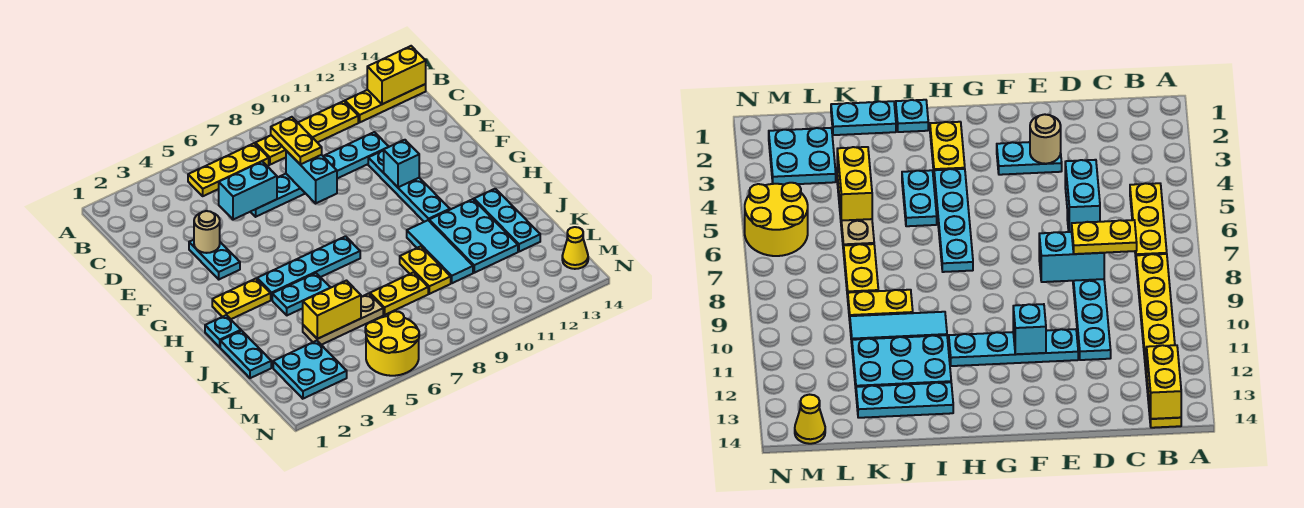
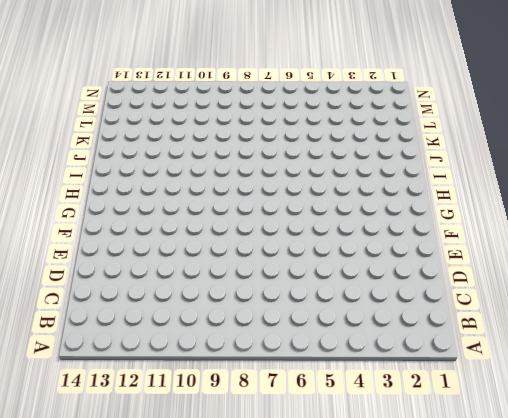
none -> yellow 1x3 plate [188,143,269,196]
none -> yellow 1x4 plate [255,101,358,165]
none -> yellow 1x3 plate [345,84,426,122]

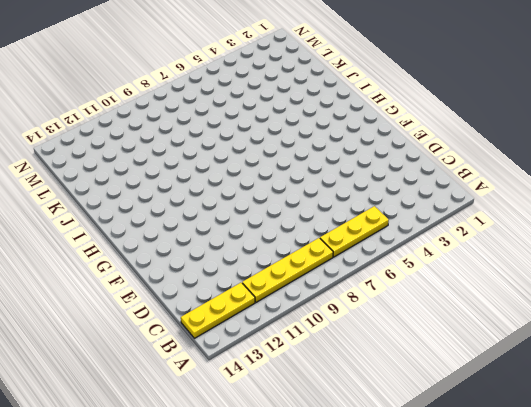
none -> cyan 1x6 plate [251,132,389,217]
none -> cyan 1x2 plate [189,240,240,279]
none -> cyan 1x4 plate [368,151,450,222]

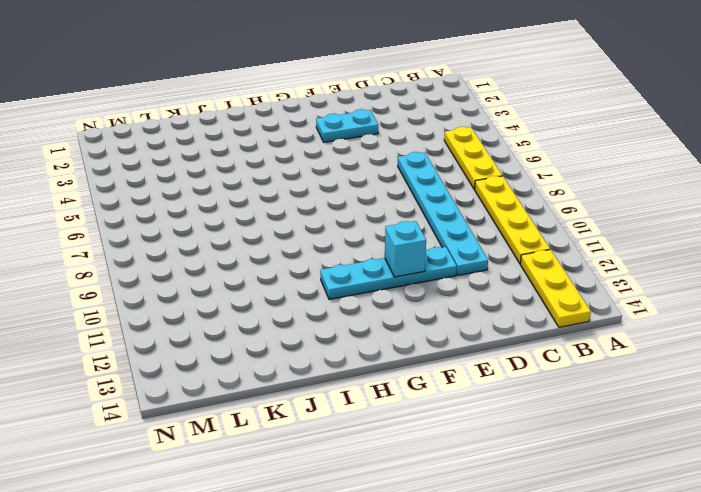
none -> yellow 1x2 plate [212,279,271,319]
none -> cyan 1x4 plate [257,236,360,300]
none -> cyan 1x1 plate [205,315,241,347]

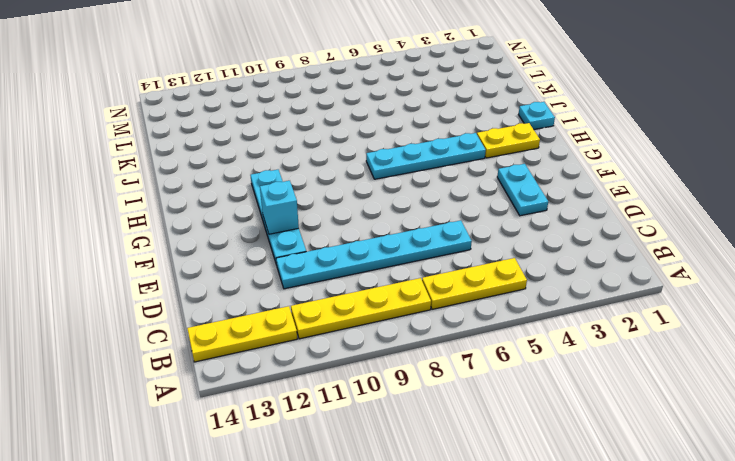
none -> cyan 1x2 plate [272,273,330,315]
none -> cyan 1x3 tile [407,220,473,283]
none -> cyan 2x3 plate [429,199,518,273]

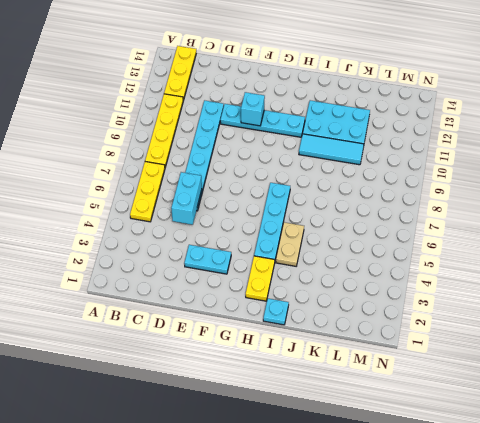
tan 1x2 plate [276,222,304,266] -> cyan 1x2 plate [272,273,330,315]
none -> cyan 1x3 plate [474,189,540,252]
none -> cyan 1x2 plate [220,331,271,378]
none -> yellow 1x2 plate [400,246,451,294]

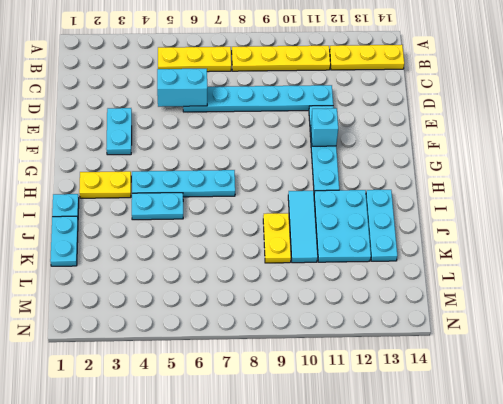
none -> tan 1x3 plate [303,294,383,345]
none -> yellow 1x2 plate [370,272,428,315]
none -> cyan 2x2 plate [273,341,347,399]

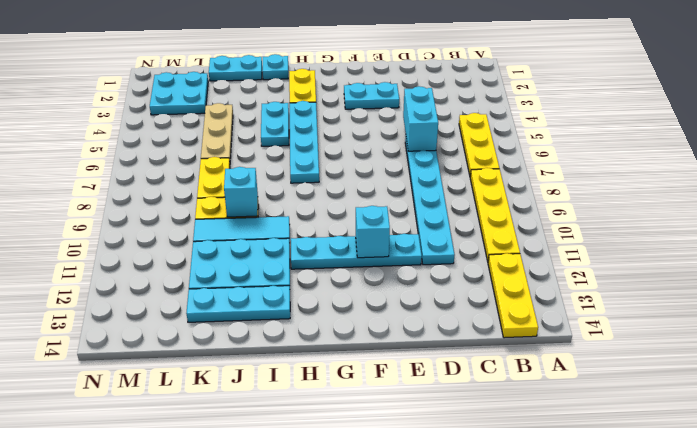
cyan 1x1 brick [224,167,258,217] -> none
none -> yellow 2x2 round brick [365,311,419,376]
none -> yellow 1x1 cone [562,227,588,269]
none -> yellow 1x2 brick [367,46,426,104]

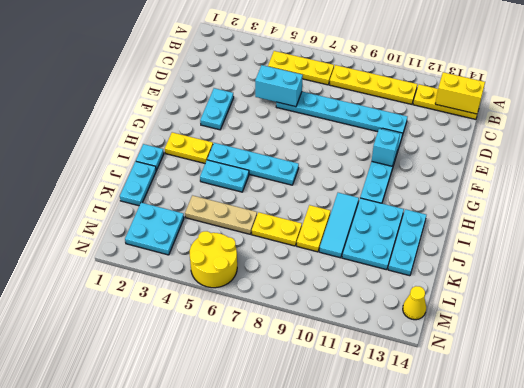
none -> cyan 1x2 brick [286,151,337,203]
none -> tan 1x1 round brick [194,211,220,253]
none -> yellow 1x2 brick [303,281,361,339]

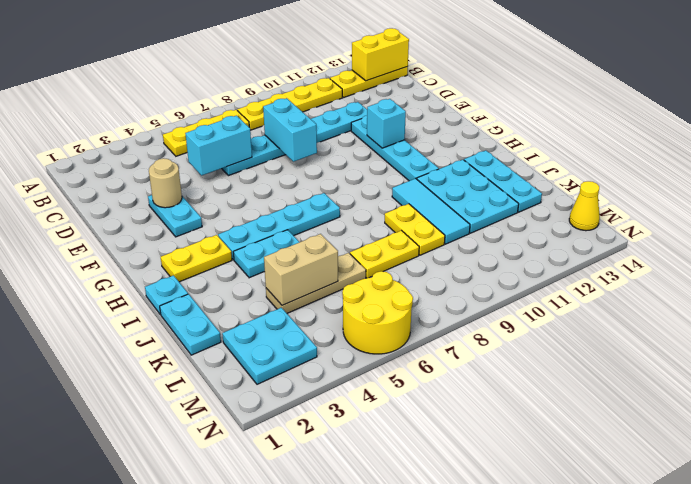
tan 1x2 brick [264,234,338,305] -> yellow 1x2 brick [303,281,361,339]
none -> yellow 1x2 plate [271,117,322,165]

